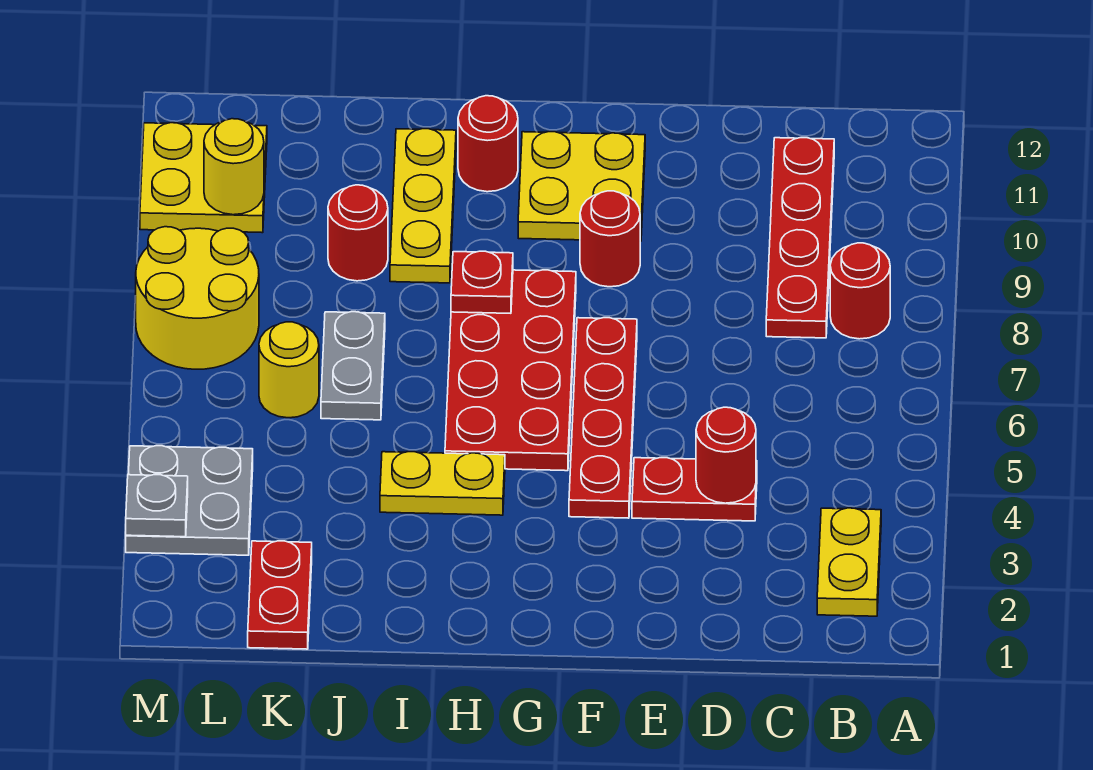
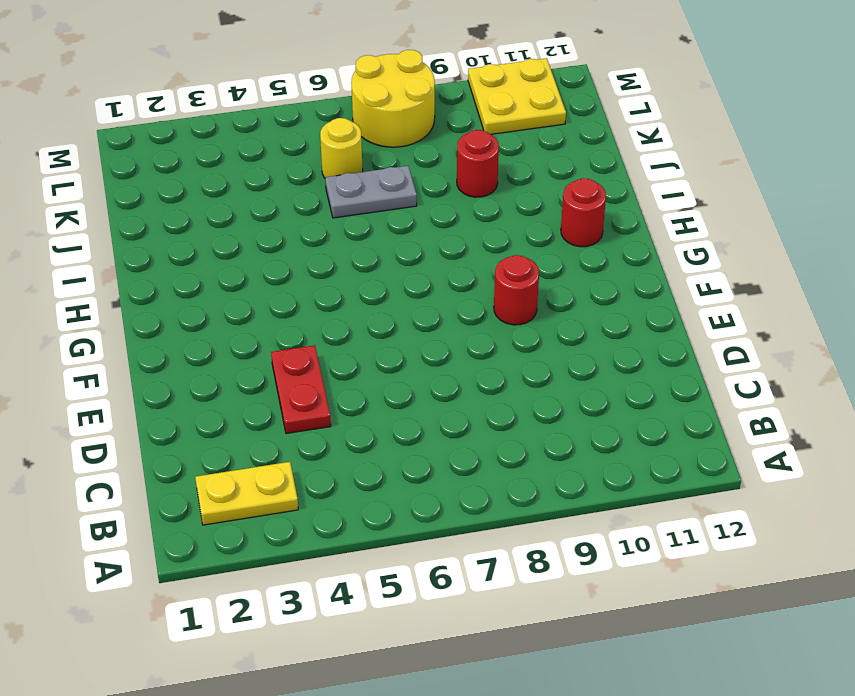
none -> red 1x1 round brick [830,243,890,339]
none -> red 1x4 plate [766,138,834,338]
none -> red 1x4 plate [569,318,637,518]

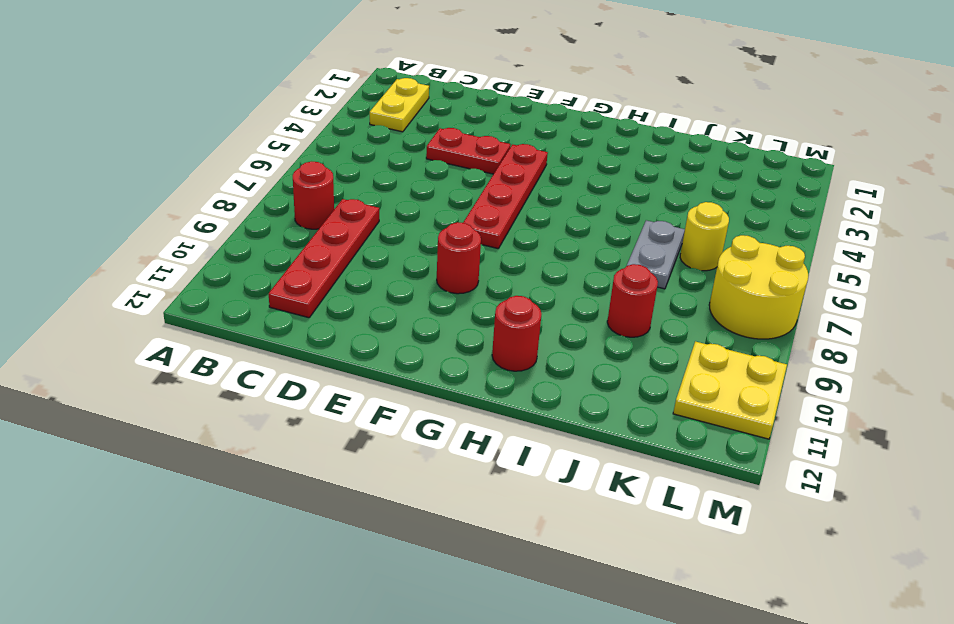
none -> yellow 2x2 plate [518,132,645,241]
none -> red 2x4 plate [445,270,576,471]
none -> yellow 1x2 plate [380,452,505,515]

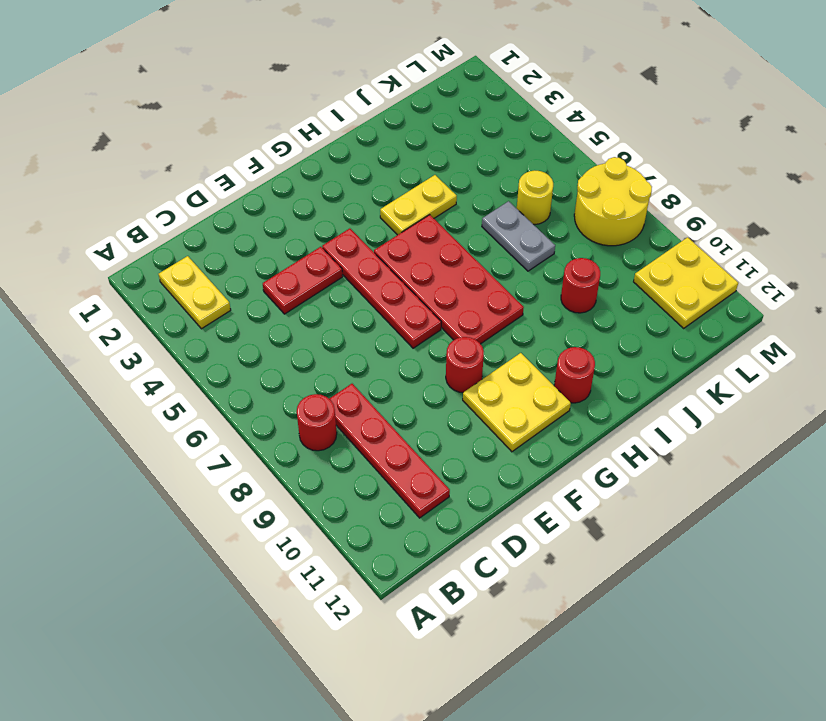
none -> yellow 1x3 plate [390,129,456,283]
none -> red 1x2 plate [248,541,312,649]
none -> grey 2x2 plate [126,446,253,555]

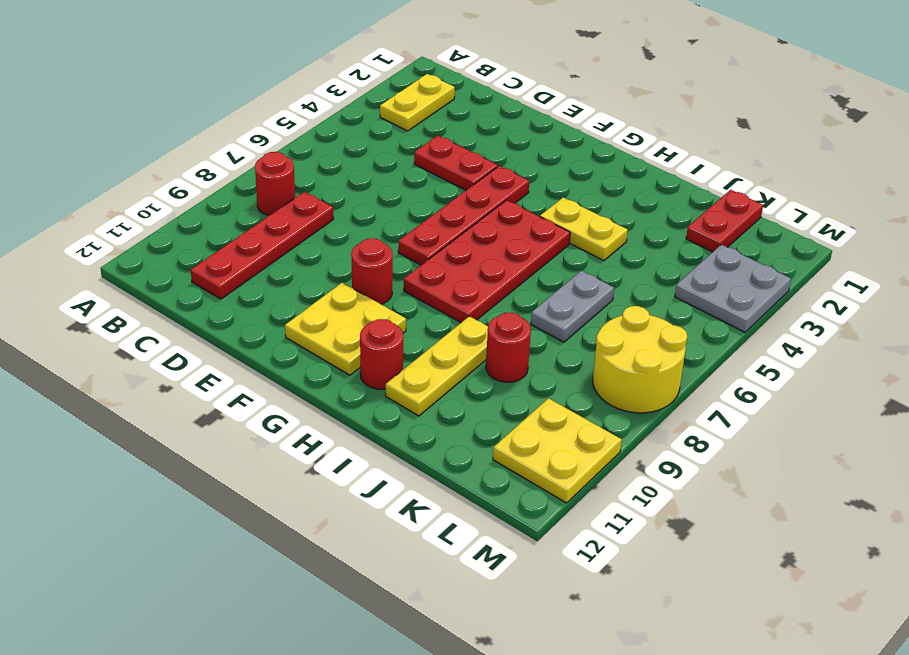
none -> yellow 1x1 round brick [259,322,319,418]
none -> red 1x1 round brick [696,407,756,503]
none -> red 1x1 plate [451,251,513,313]

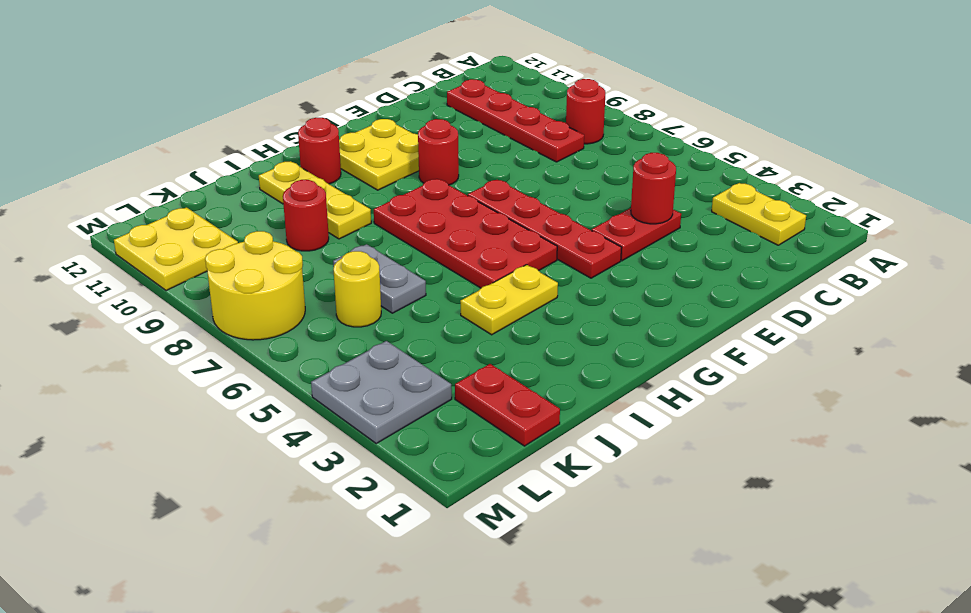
none -> red 1x1 plate [451,251,513,313]
none -> yellow 1x1 round brick [204,119,264,215]
none -> grey 1x1 plate [126,475,188,537]

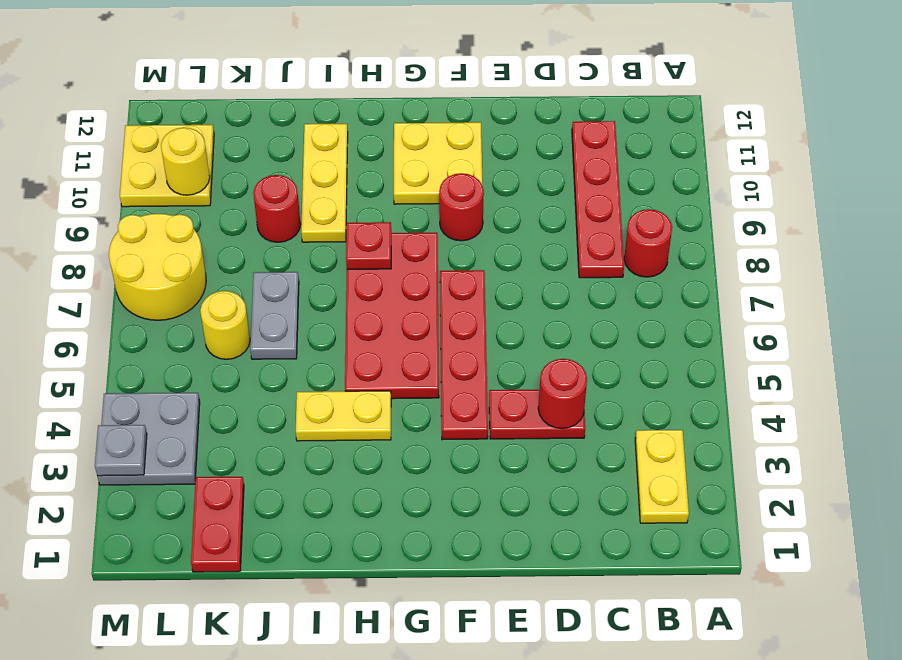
none -> red 1x1 round brick [458,96,518,192]

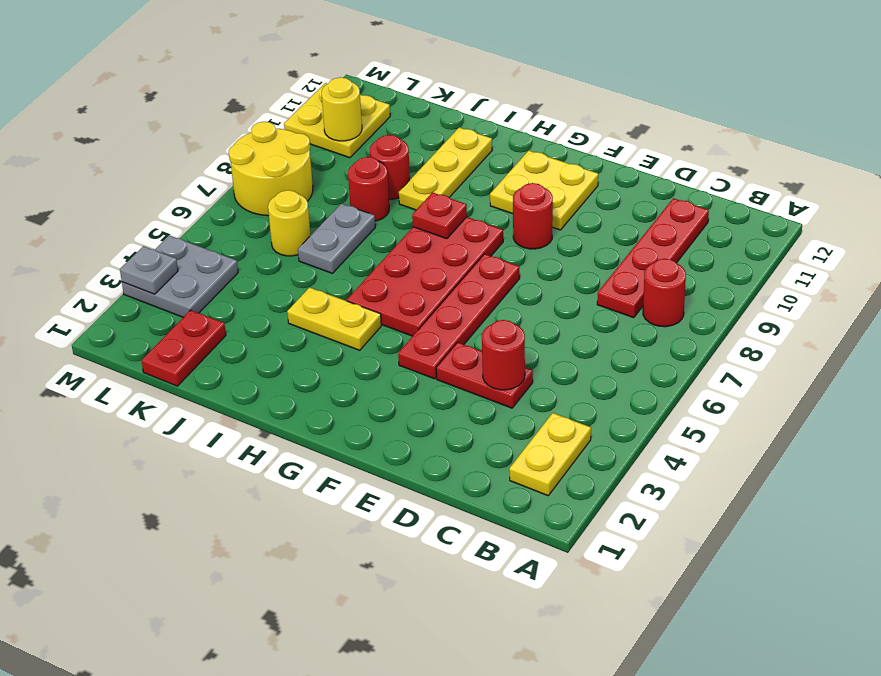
red 1x1 round brick [348,157,389,221] -> red 1x1 round brick moved to [458,96,518,192]

